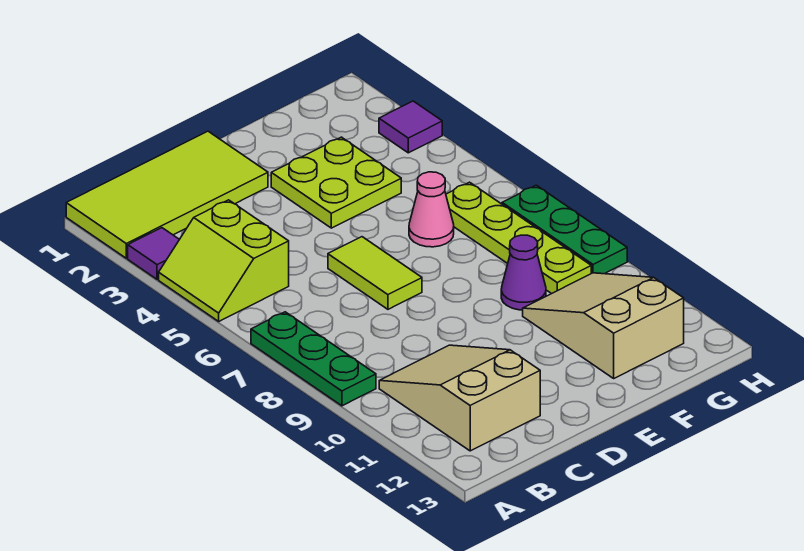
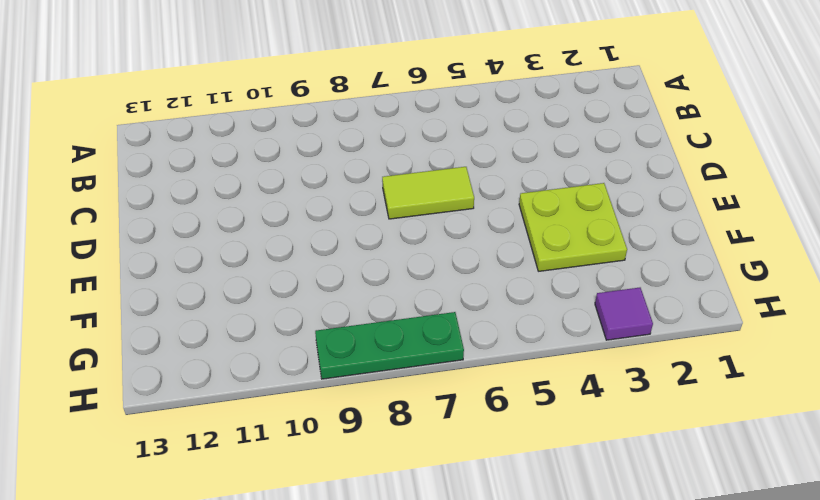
none -> lime 2x4 tile [66,131,268,258]
none -> purple 1x1 tile [128,228,179,279]
none -> lime 2x2 slope [159,200,289,321]

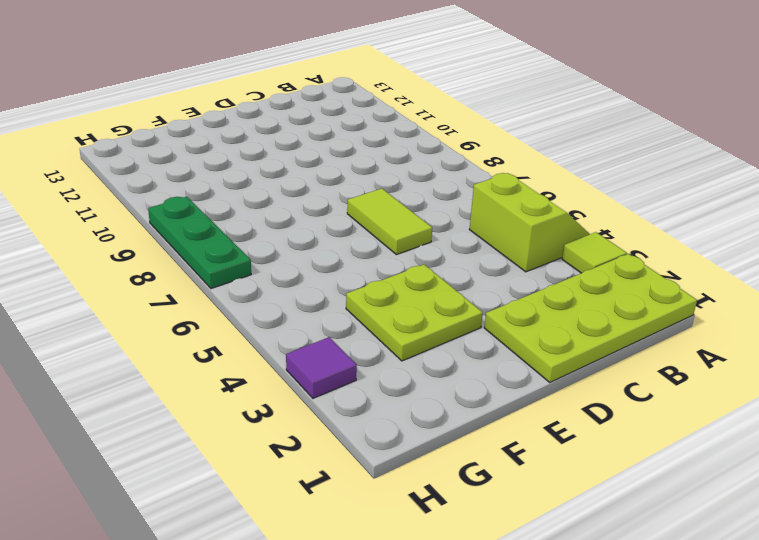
lime 2x4 plate [484,254,697,382] -> lime 2x4 tile [66,131,268,258]
lime 1x1 tile [562,232,627,273] -> purple 1x1 tile [128,228,179,279]
none -> green 1x3 plate [251,312,376,406]
none -> tan 2x3 slope [379,345,540,451]
none -> pink 1x1 cone [409,172,454,247]

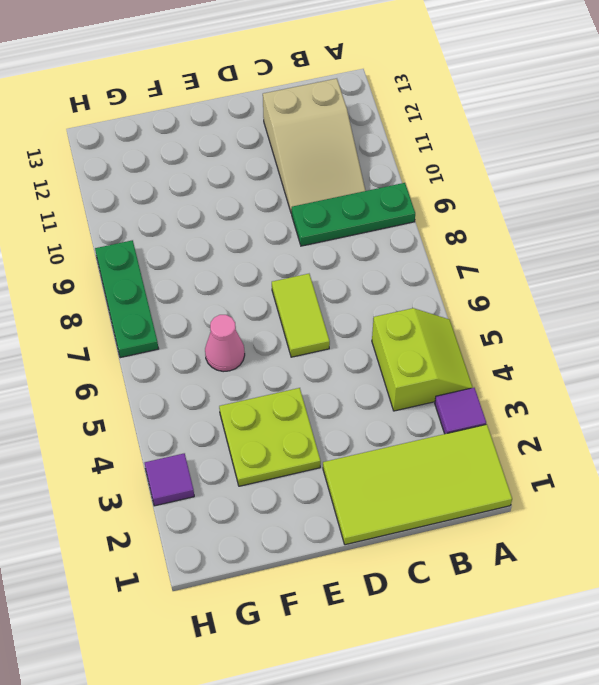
green 1x3 plate [292,183,415,246] -> green 1x3 plate turned to [251,312,376,406]
none -> purple 1x1 cone [501,235,546,310]
none -> tan 2x3 slope [523,273,684,378]
none -> lime 1x4 plate [446,182,591,294]

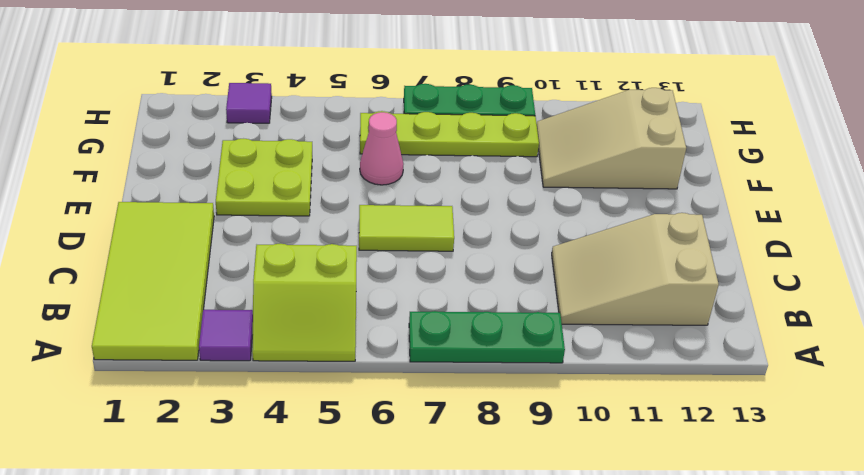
none -> purple 1x1 cone [501,235,546,310]

